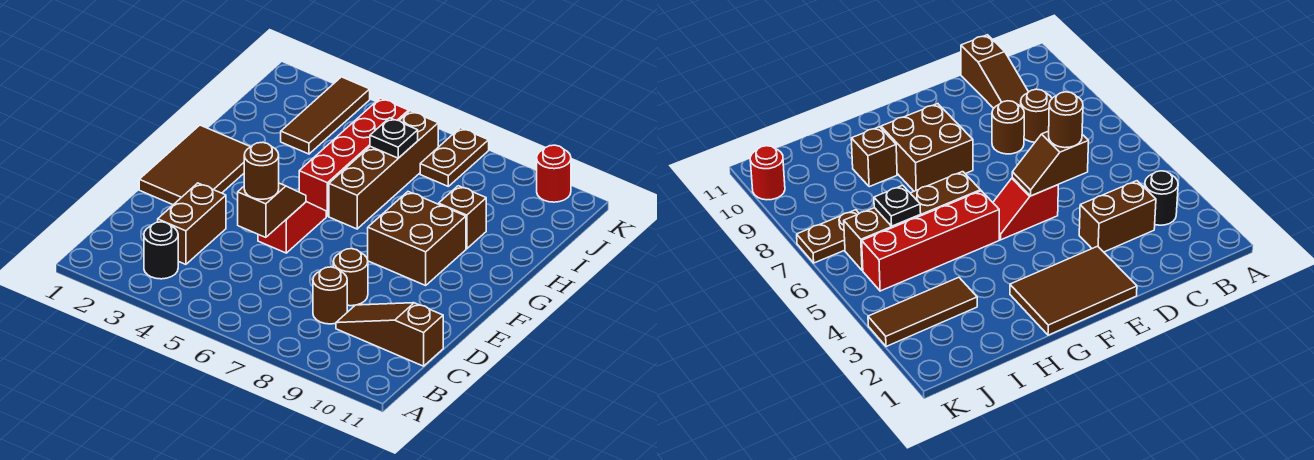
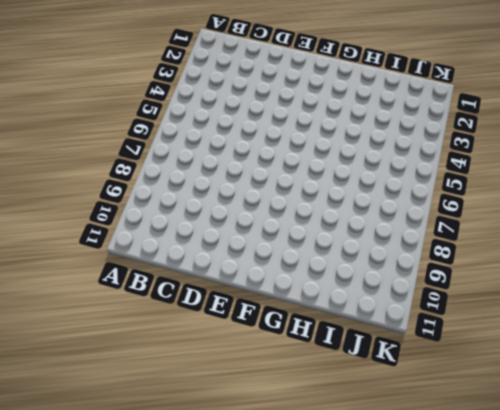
none -> black 1x1 round brick [144,222,178,279]
none -> brown 1x2 brick [158,183,226,264]
none -> brown 1x1 round brick [313,267,347,324]

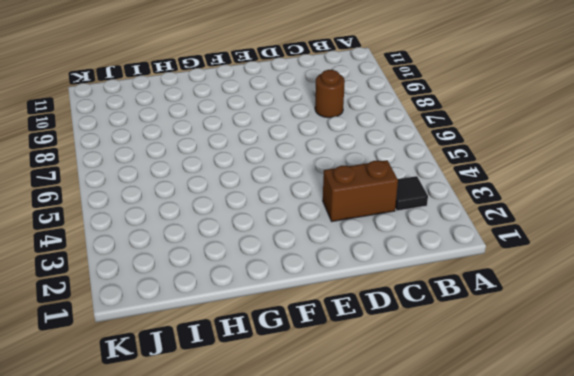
black 1x1 tile [395,176,428,211] -> black 1x1 round brick [144,222,178,279]
none -> brown 1x3 slope [336,303,443,366]
none -> brown 1x1 round brick [333,249,368,306]
none -> brown 2x3 tile [139,125,250,205]

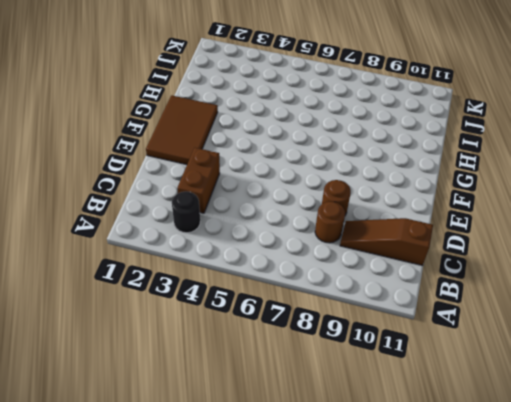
none -> red 1x2 slope [258,202,326,253]
none -> brown 2x2 brick [368,192,466,285]
none -> red 1x4 brick [299,98,409,216]

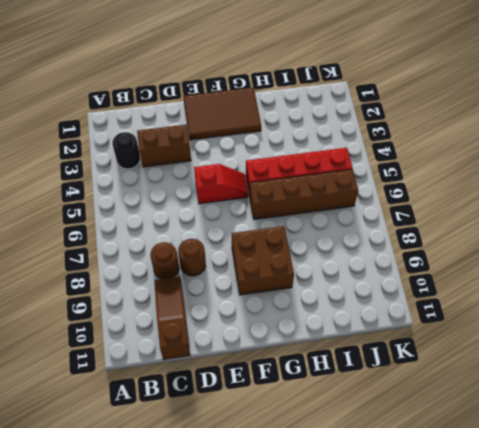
none -> brown 1x1 brick [439,186,486,249]
none -> brown 1x3 tile [281,77,370,154]
none -> brown 1x2 plate [420,128,489,186]

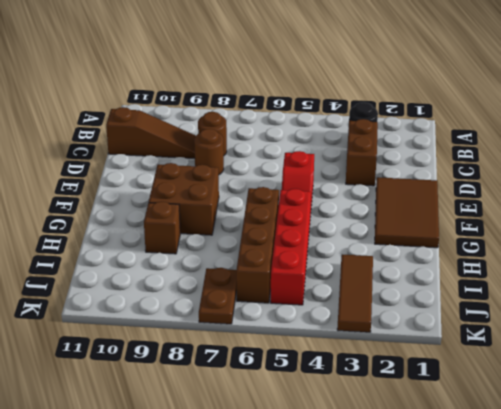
none -> red 1x1 round brick [537,145,571,202]
none -> brown 1x2 slope [238,183,306,237]
none -> black 1x1 plate [370,118,418,158]

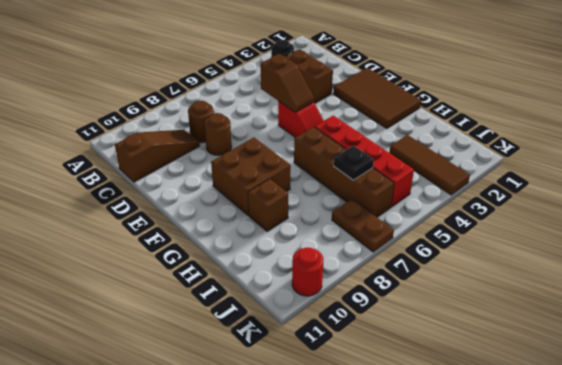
none -> brown 1x1 round brick [244,142,279,199]

